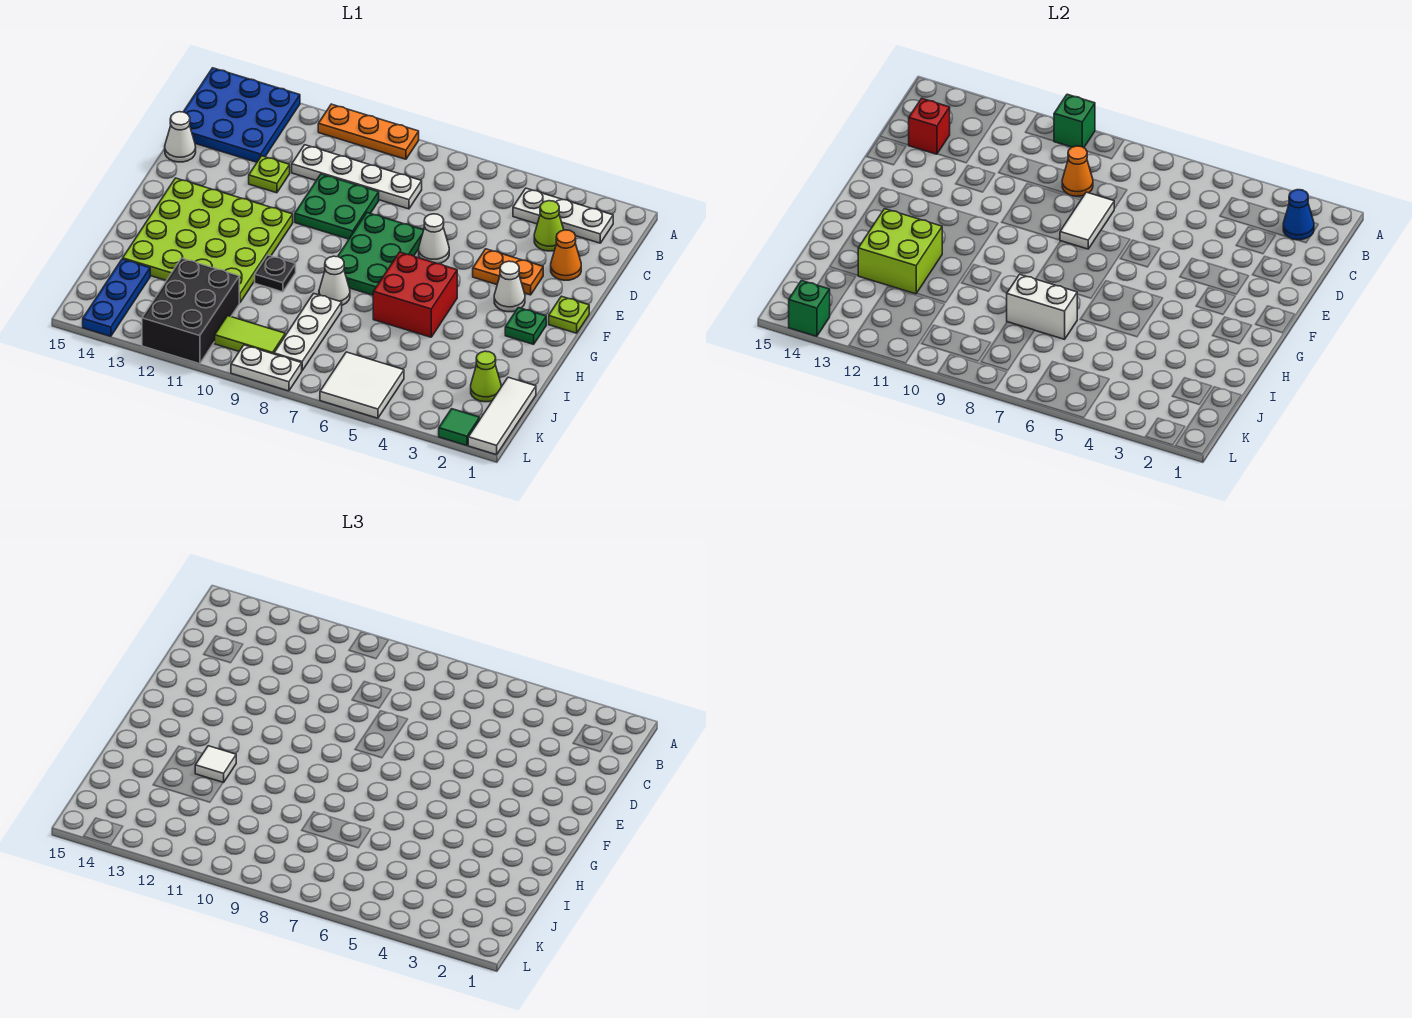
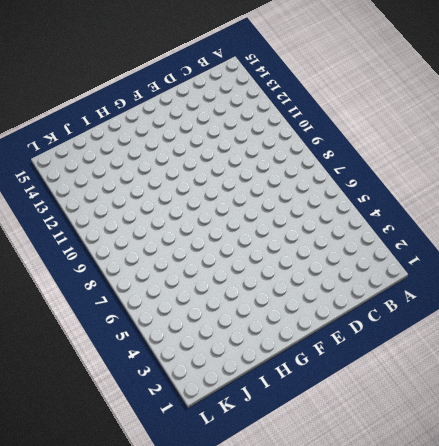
none -> orange 1x3 plate [318,104,419,159]
none -> blue 3x3 plate [184,68,300,162]
none -> white 1x3 plate [513,188,613,243]
none -> lime 1x1 cone [534,201,564,251]

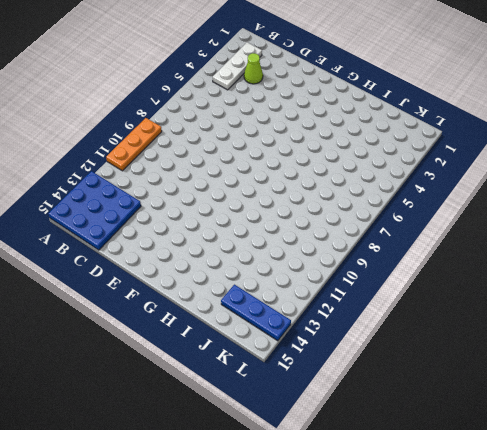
none -> white 1x4 plate [292,145,422,209]
none -> orange 1x1 cone [551,230,581,280]
none -> green 2x2 plate [295,174,379,239]
none -> lime 1x1 plate [249,156,290,193]

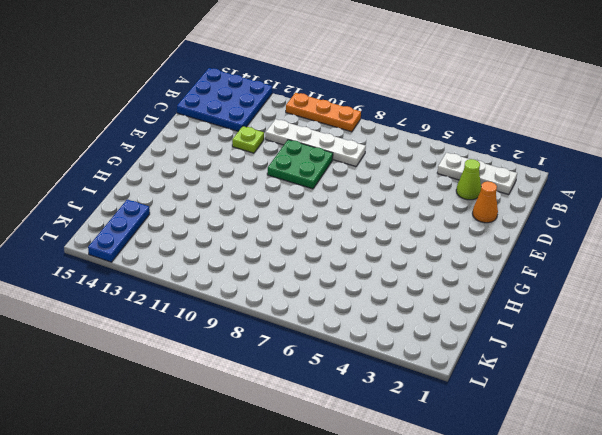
none -> white 1x1 cone [165,112,196,162]
none -> orange 1x2 plate [473,249,543,295]
none -> white 1x1 cone [419,214,449,264]
none -> green 2x3 plate [338,213,424,295]

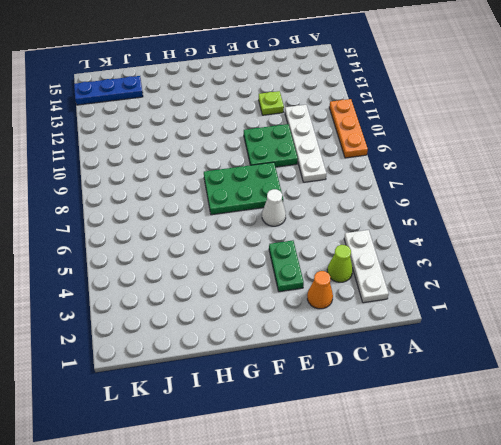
green 1x2 plate [269,240,304,292] -> orange 1x2 plate [473,249,543,295]
none -> blue 3x3 plate [184,68,300,162]
none -> white 1x1 cone [165,112,196,162]
none -> lime 1x1 plate [549,296,589,333]
none -> white 1x1 cone [494,261,525,312]

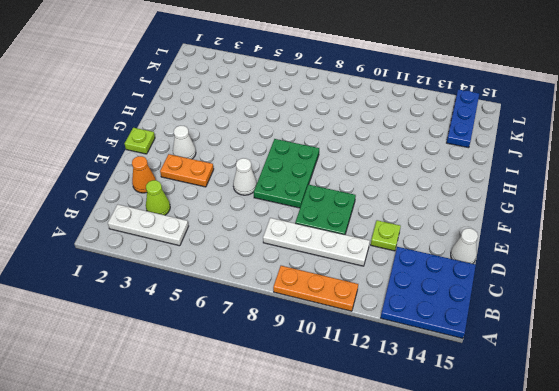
none -> lime 4x4 plate [123,178,293,303]
none -> green 1x1 plate [505,308,546,344]
none -> red 2x2 brick [373,252,457,337]
none -> white 1x1 cone [319,256,350,305]

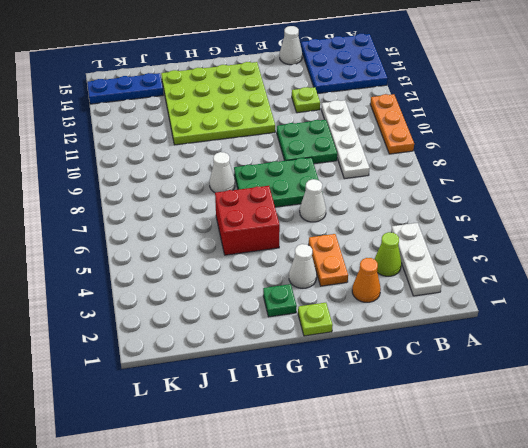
none -> black 1x1 plate [255,255,296,292]
none -> white 1x3 plate [274,293,342,370]
none -> white 1x3 tile [468,377,536,455]
none -> lime 1x1 cone [471,351,501,402]

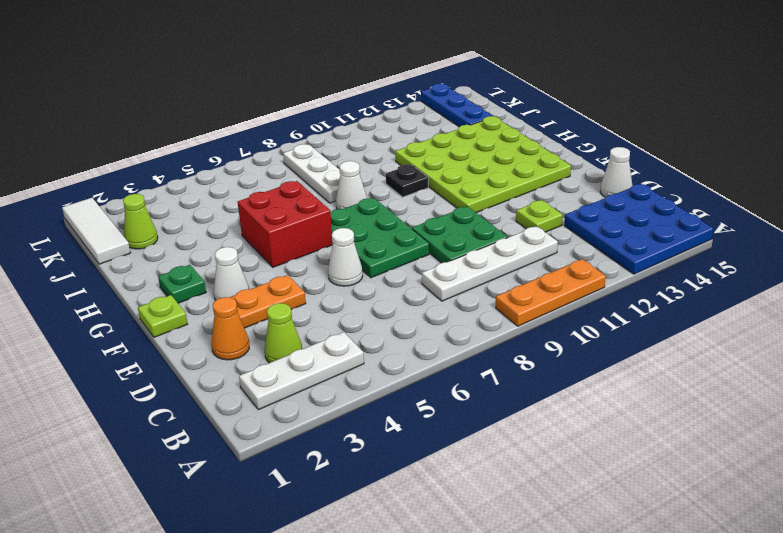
none -> black 2x3 brick [142,258,239,364]
none -> white 2x2 tile [320,352,404,418]
none -> lime 1x2 tile [215,316,285,354]
none -> green 1x1 tile [439,409,480,446]

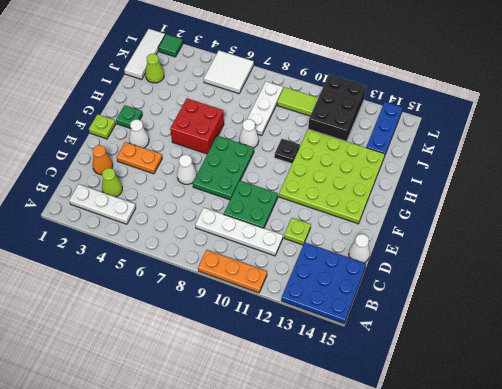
none -> white 1x2 plate [231,345,302,391]
none -> green 1x1 brick [1054,94,1095,148]
none -> blue 1x1 cone [1283,190,1314,240]
none -> orange 1x1 cone [1062,146,1093,196]

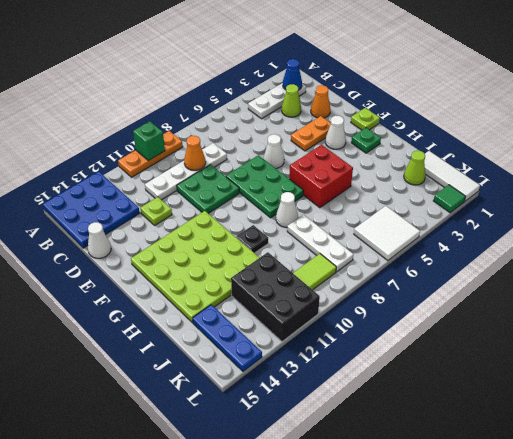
none -> white 1x2 plate [231,345,302,391]
none -> red 1x1 brick [909,98,950,154]
none -> white 1x2 tile [1060,192,1115,249]
none -> lime 2x2 brick [858,209,942,294]

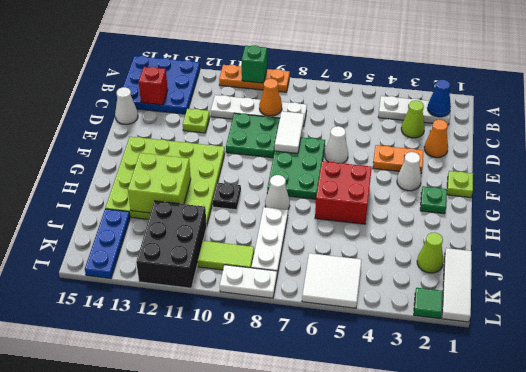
none -> white 1x2 brick [1007,274,1077,339]
none -> green 1x1 brick [789,281,830,336]
none -> white 1x1 tile [195,746,236,783]

